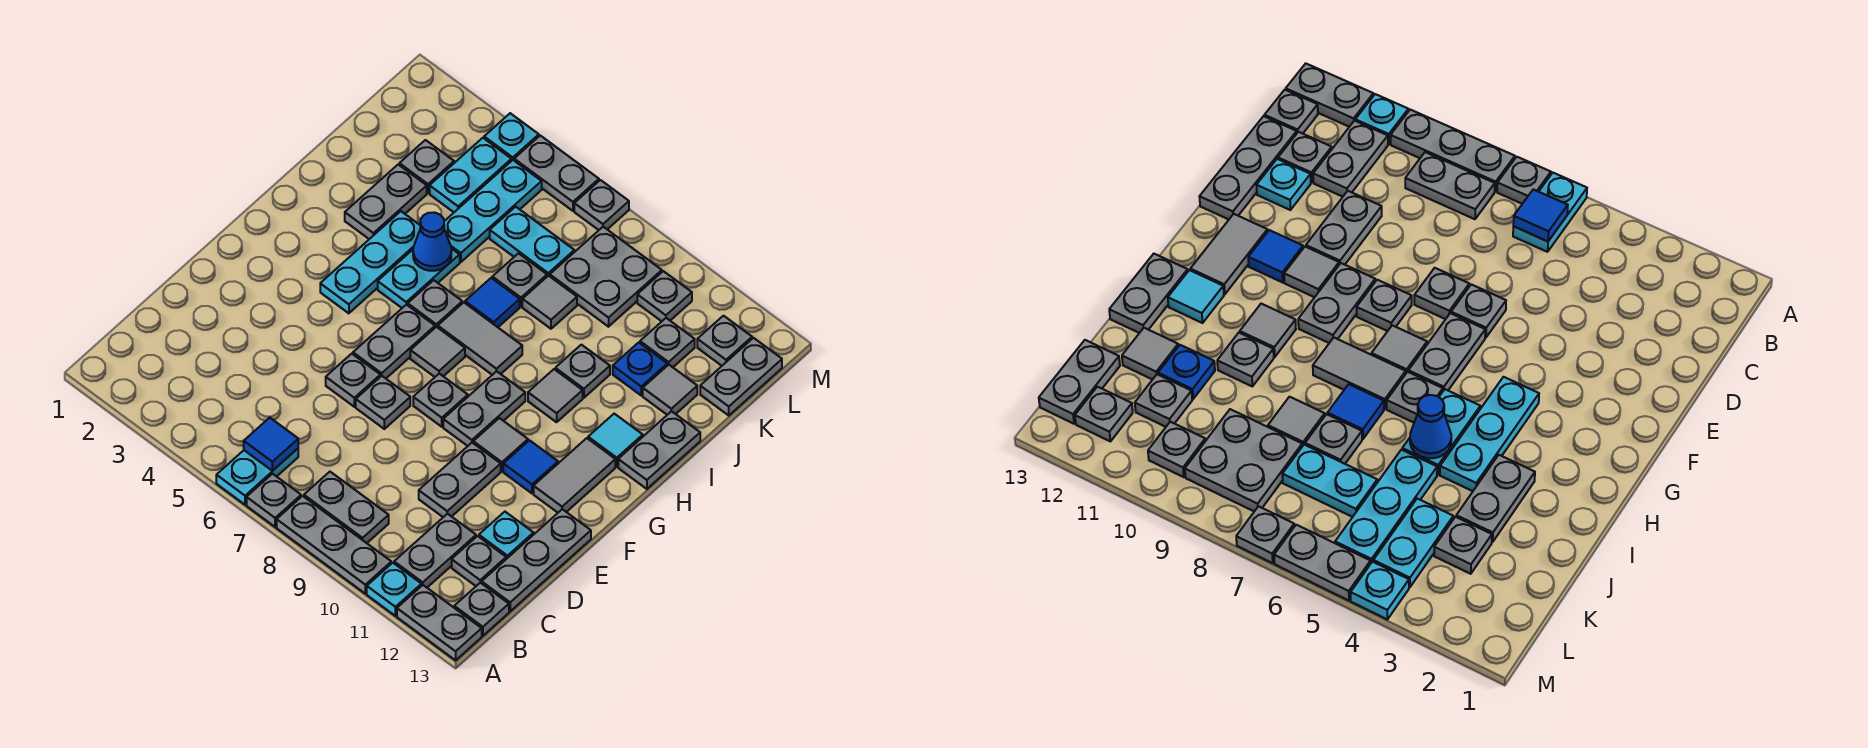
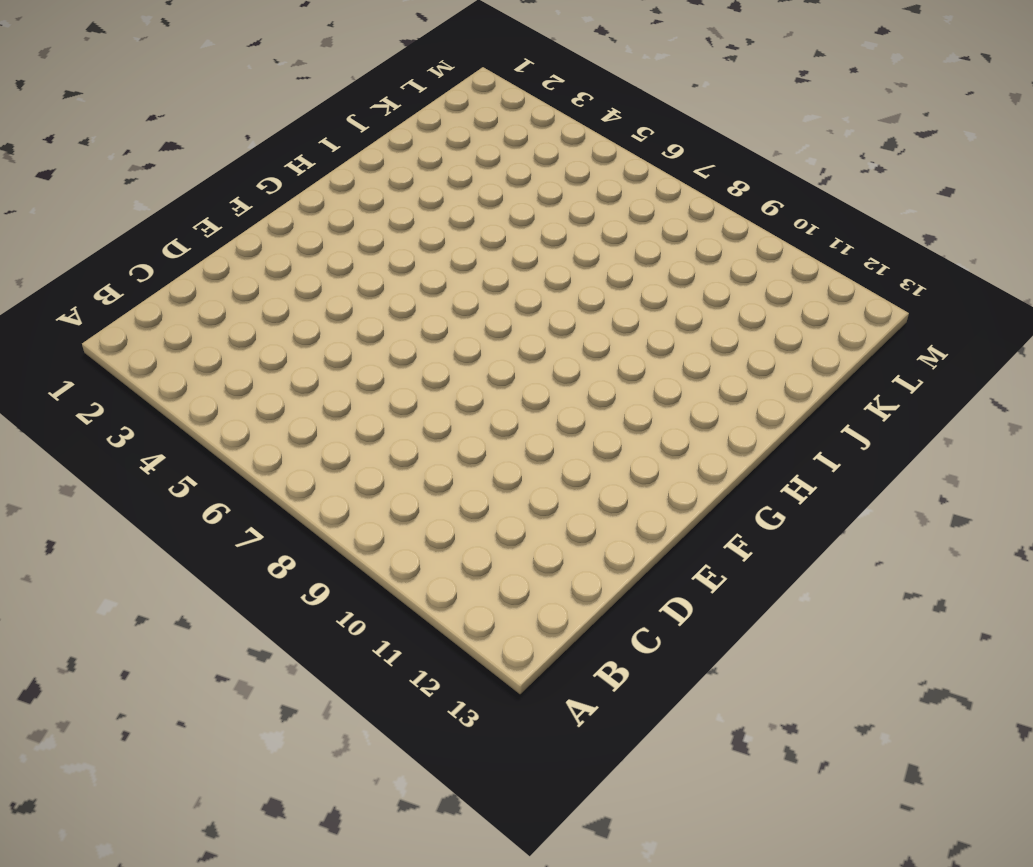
none -> cyan 1x2 plate [216,449,298,505]
none -> grey 1x1 plate [247,474,301,527]
none -> grey 1x3 plate [277,496,391,594]
none -> cyan 1x1 plate [367,563,421,616]

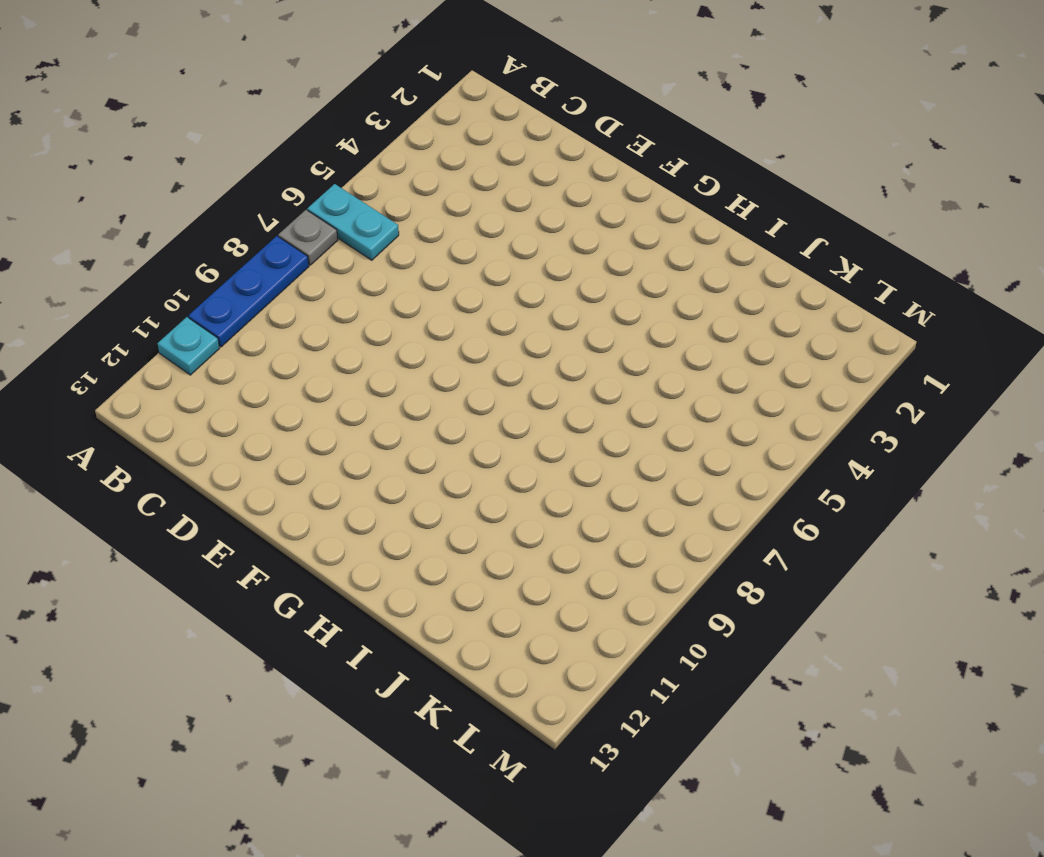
blue 1x3 plate [189,236,309,347] -> grey 1x3 plate [277,496,391,594]
none -> grey 1x2 plate [397,585,482,660]
none -> grey 1x2 plate [304,472,389,543]
none -> grey 1x2 plate [394,514,476,587]
none -> grey 1x1 plate [454,583,509,636]

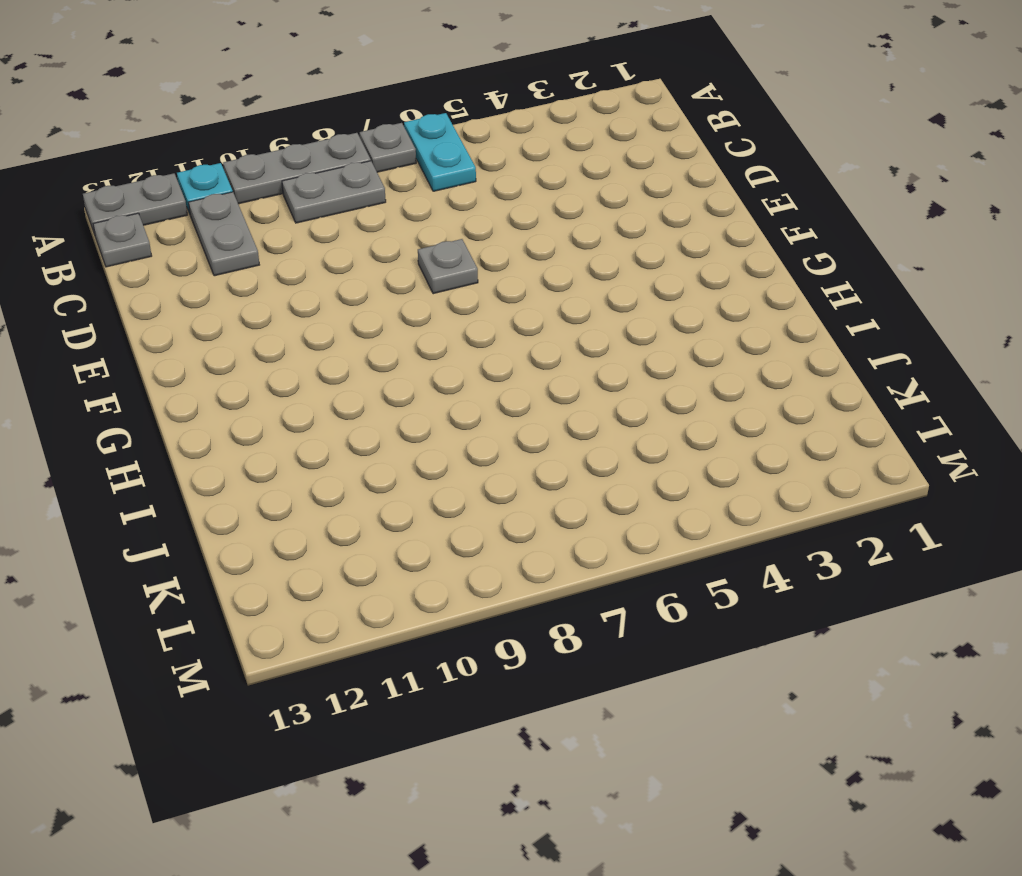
none -> grey 1x1 plate [452,536,506,586]
none -> grey 1x3 plate [482,509,591,611]
none -> grey 1x2 plate [419,443,501,517]
none -> cyan 1x1 plate [479,512,534,559]

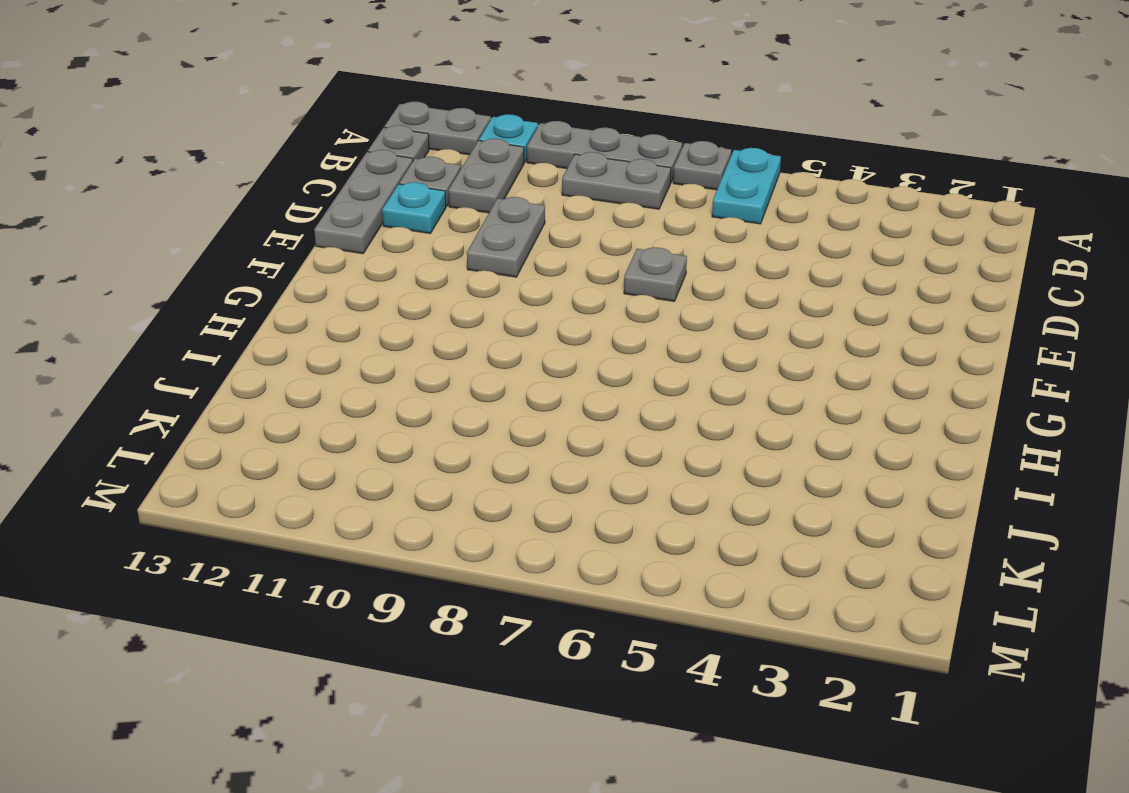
none -> grey 1x1 plate [326,354,380,407]
none -> grey 1x2 plate [353,305,435,378]
none -> grey 1x1 plate [413,374,468,427]
none -> grey 1x2 plate [443,371,525,446]

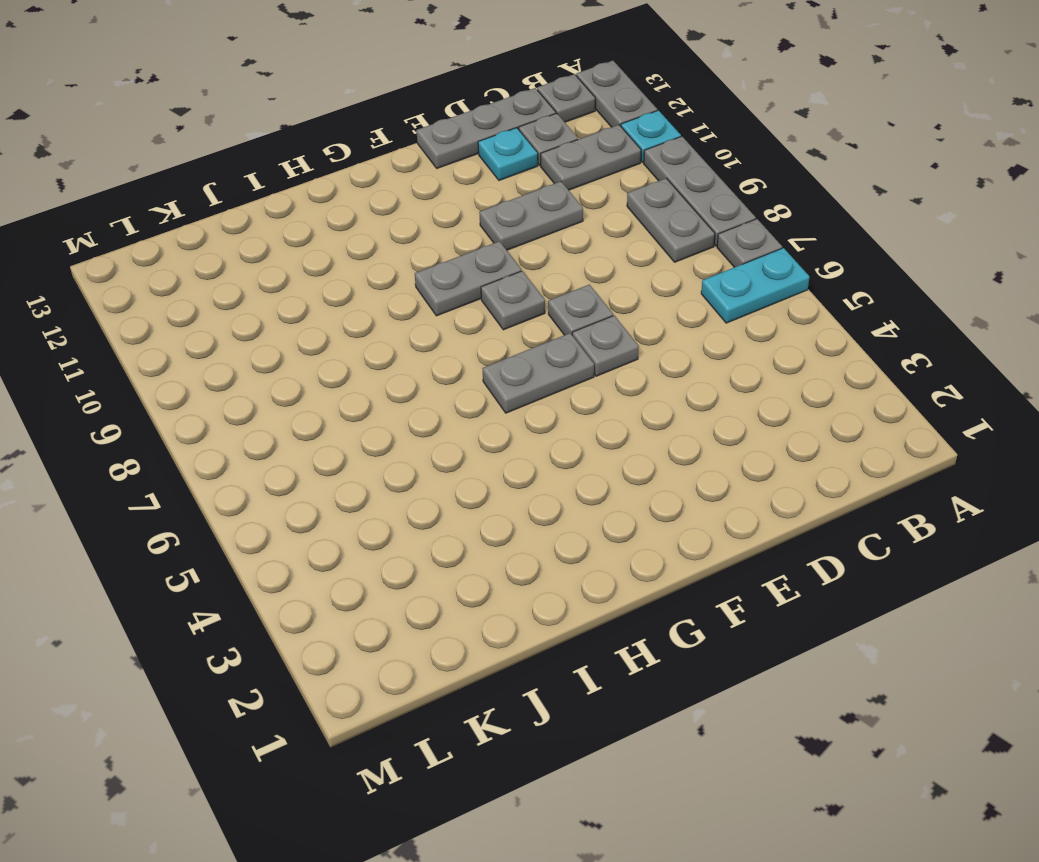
none -> grey 1x1 tile [473,418,528,471]
none -> blue 1x1 tile [503,440,558,493]
none -> grey 1x2 tile [534,438,615,513]
none -> cyan 1x3 plate [320,211,421,313]

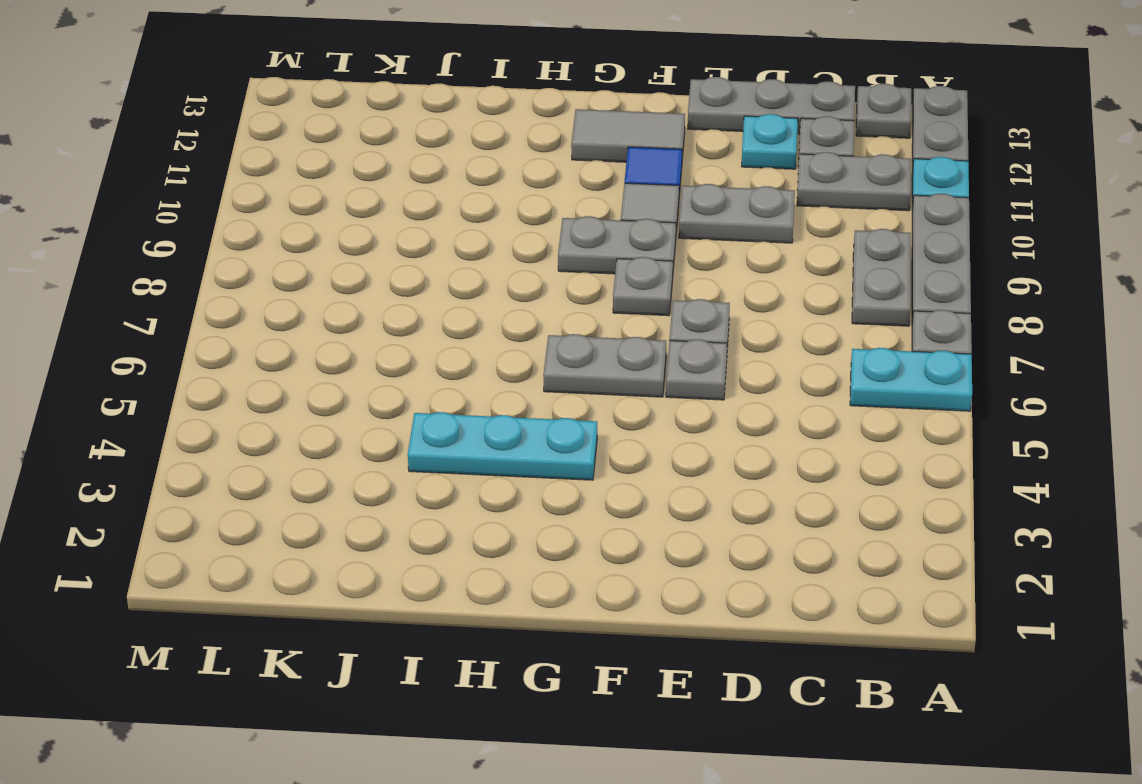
none -> grey 1x1 tile [410,327,465,377]
none -> cyan 1x2 plate [378,248,460,308]
none -> grey 1x1 plate [408,280,462,328]
none -> grey 1x2 tile [438,302,522,375]

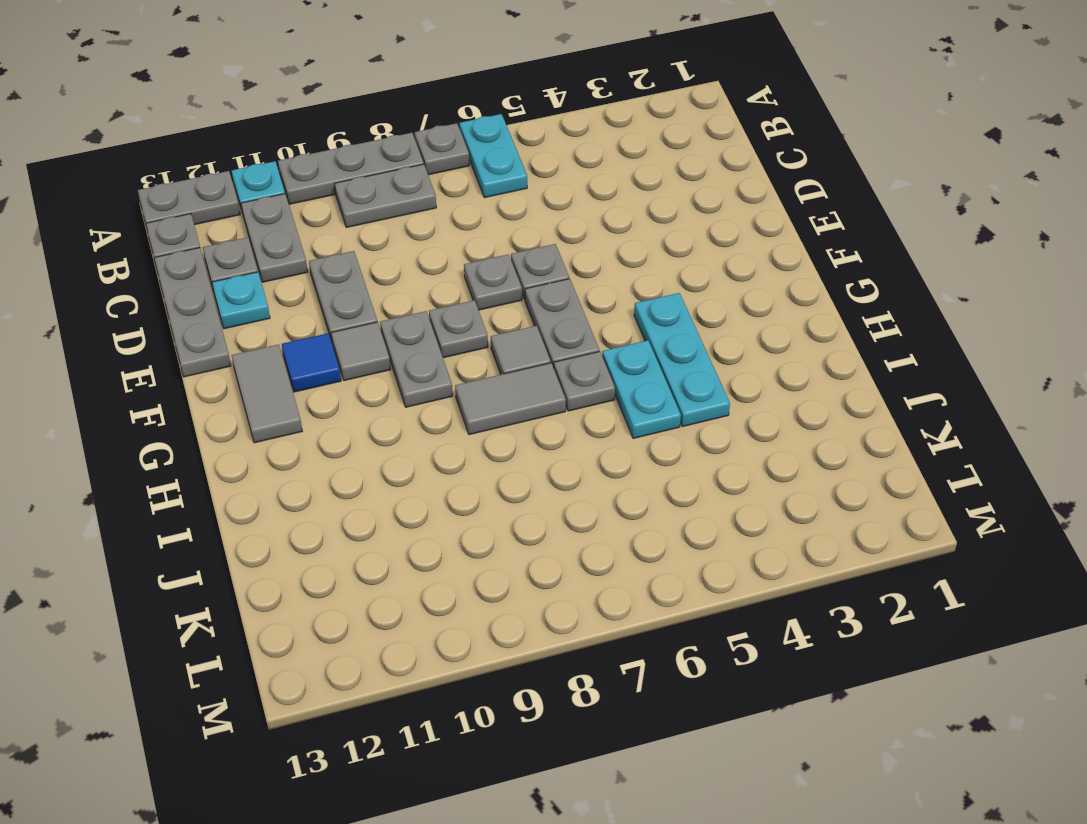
none -> grey 1x1 tile [528,369,583,422]
none -> cyan 1x1 tile [588,414,643,467]
none -> grey 1x2 plate [618,411,700,489]
none -> grey 1x2 plate [345,165,427,239]

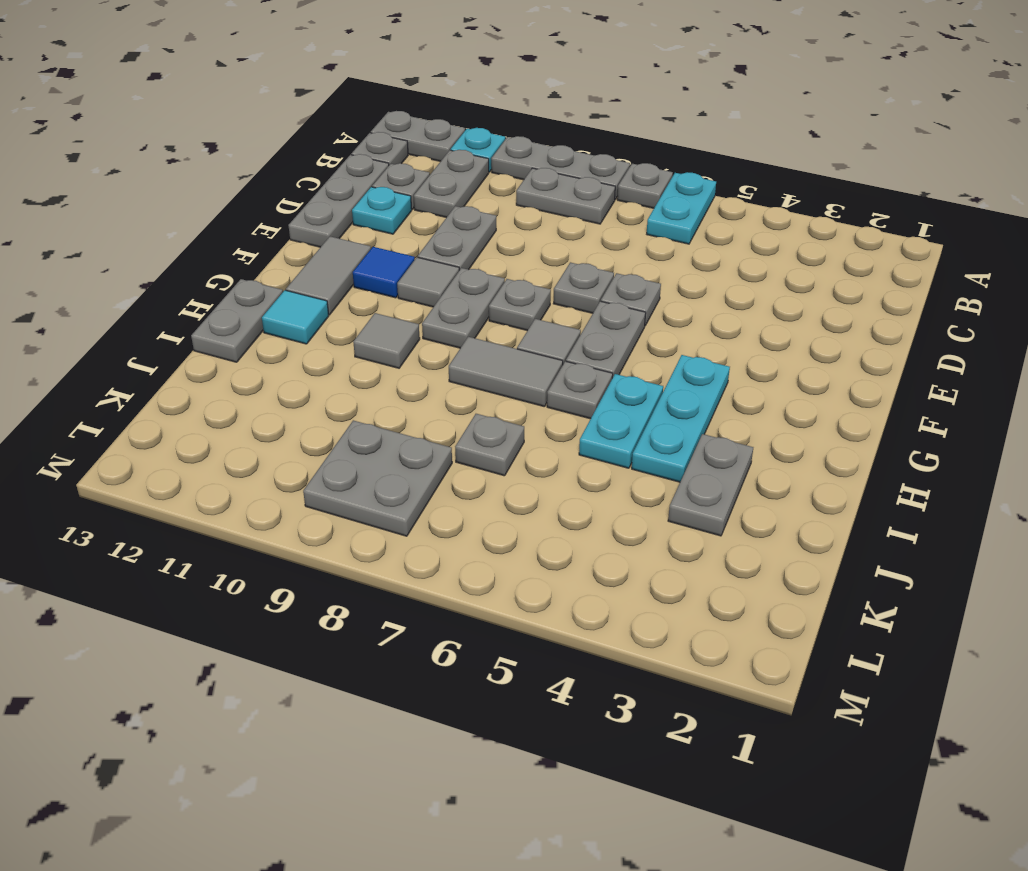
none -> blue 1x1 tile [465,278,520,327]
none -> grey 1x1 plate [555,345,610,398]
none -> cyan 1x3 plate [444,160,542,262]
none -> grey 1x1 tile [522,275,577,329]

